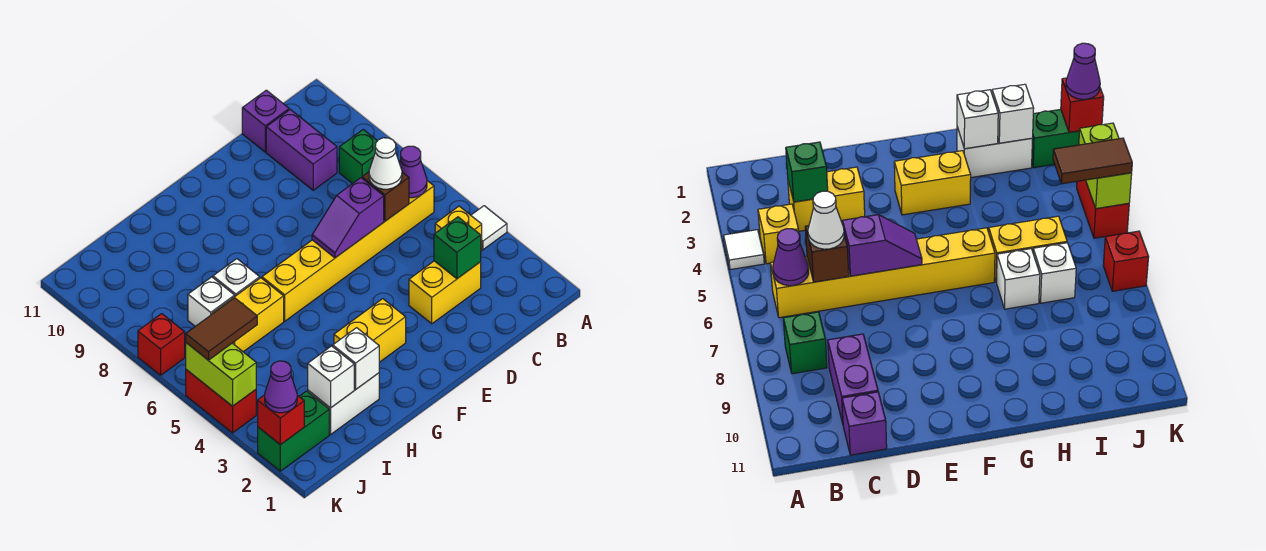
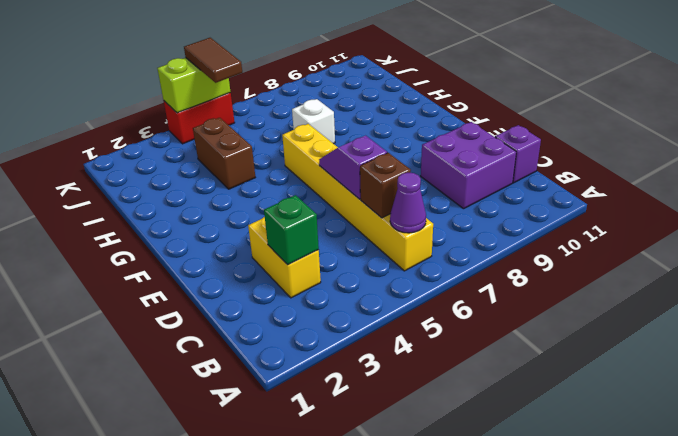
purple 2x2 brick [421,122,516,209] -> purple 1x2 brick [266,109,337,190]
brown 1x2 brick [193,118,255,189] -> none
none -> white 1x1 tile [471,206,507,250]
none -> yellow 1x1 brick [435,206,482,251]
none -> green 1x1 brick [339,130,377,184]

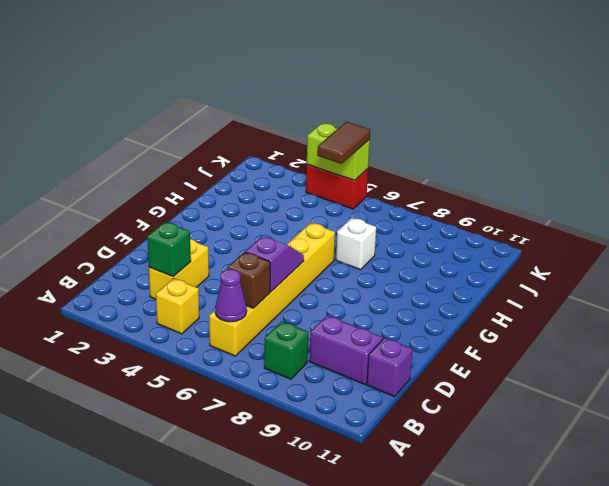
none -> white 1x1 tile [471,206,507,250]
none -> yellow 1x2 brick [334,299,406,362]
none -> white 1x2 brick [308,373,379,435]

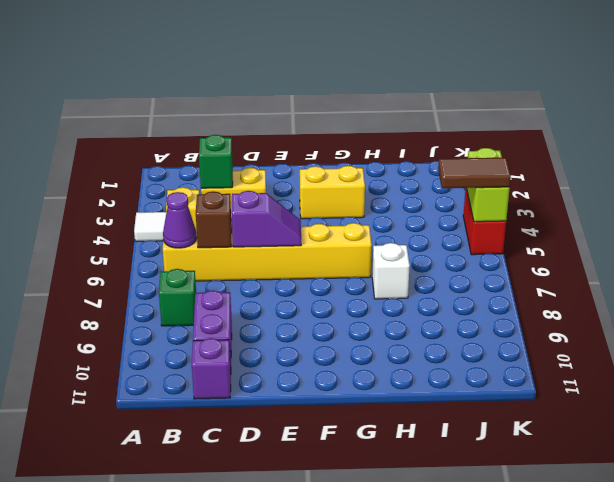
none -> white 1x2 brick [308,373,379,435]
none -> yellow 1x2 brick [212,278,284,352]
none -> white 1x1 brick [188,277,235,326]

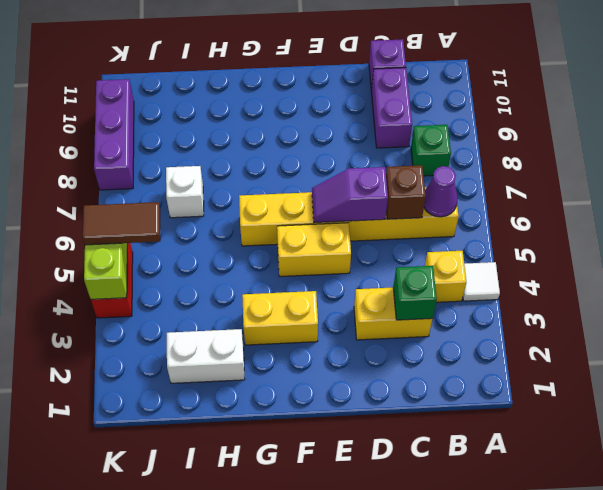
yellow 1x2 brick [277,223,351,277] -> yellow 1x2 brick moved to [212,278,284,352]
purple 1x3 brick [94,79,134,190] -> none
none -> white 1x1 brick [213,259,260,296]
none -> green 1x2 brick [258,391,329,471]
none -> red 1x1 brick [138,314,185,375]

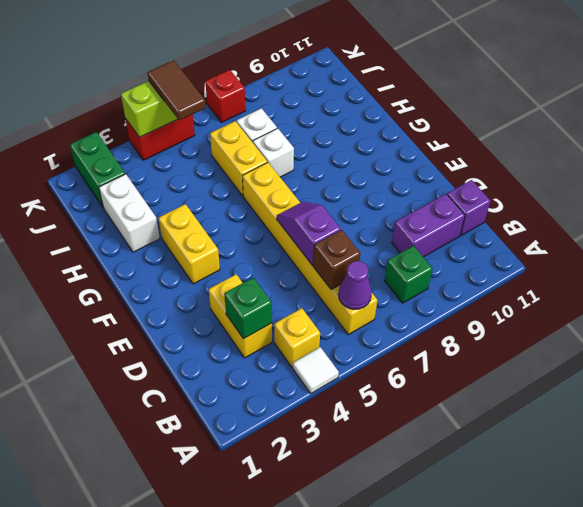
none -> white 1x1 brick [333,328,379,390]
none -> white 1x1 brick [308,346,354,408]
none -> red 1x1 brick [258,395,304,445]

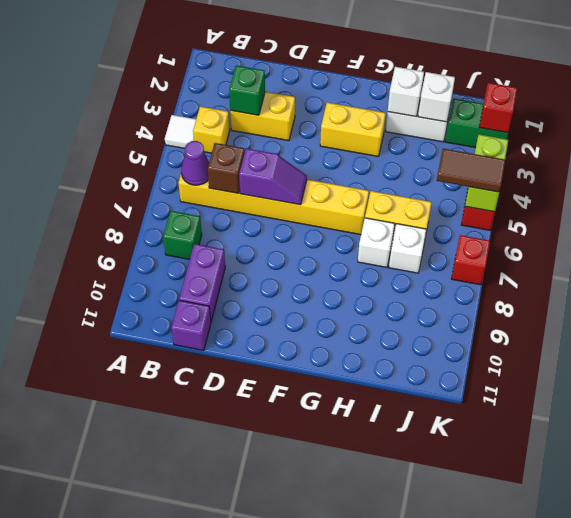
none -> white 1x1 cone [369,138,402,189]
none -> purple 1x1 cone [265,361,297,413]

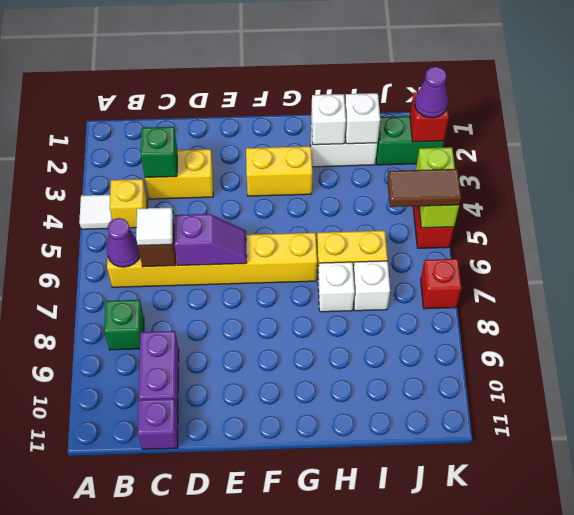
white 1x1 tile [136,208,173,246] -> white 1x1 cone [369,138,402,189]

